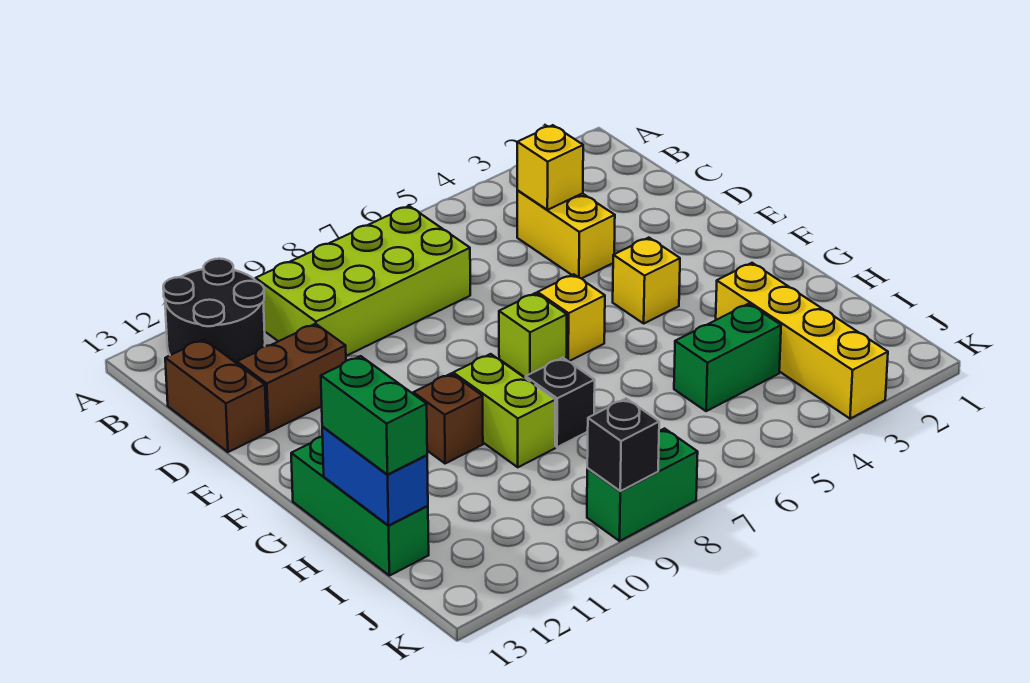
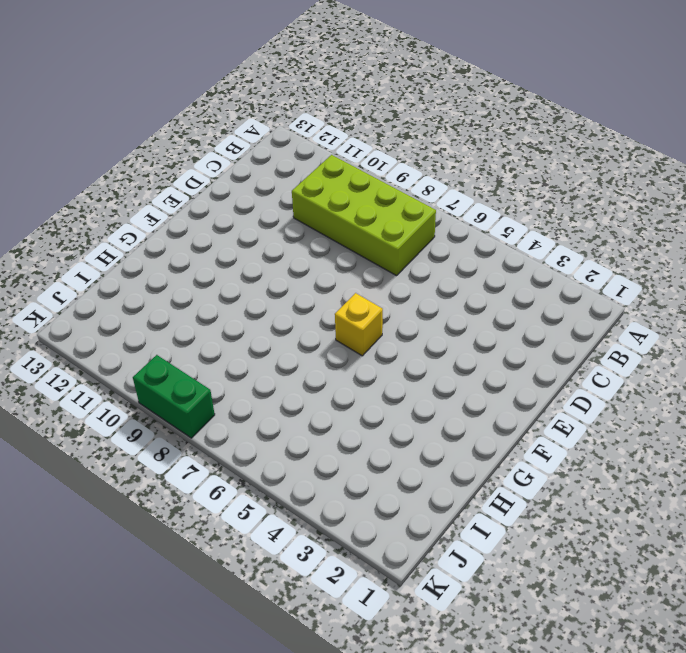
none -> black 2x2 round brick [163,259,265,363]
none -> yellow 1x2 brick [517,191,615,279]
none -> brown 1x2 brick [165,340,267,452]

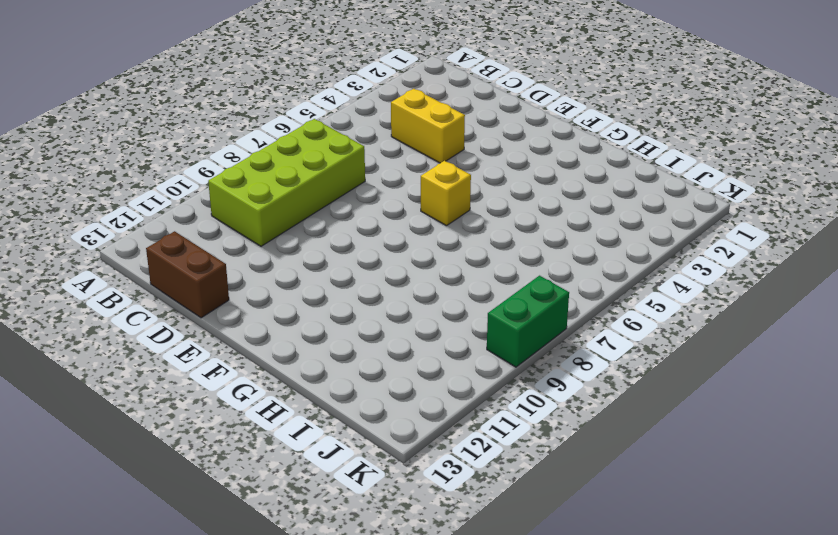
none -> black 2x2 round brick [163,259,265,363]
none -> brown 1x2 brick [237,324,346,432]
none -> yellow 1x1 brick [613,238,680,323]

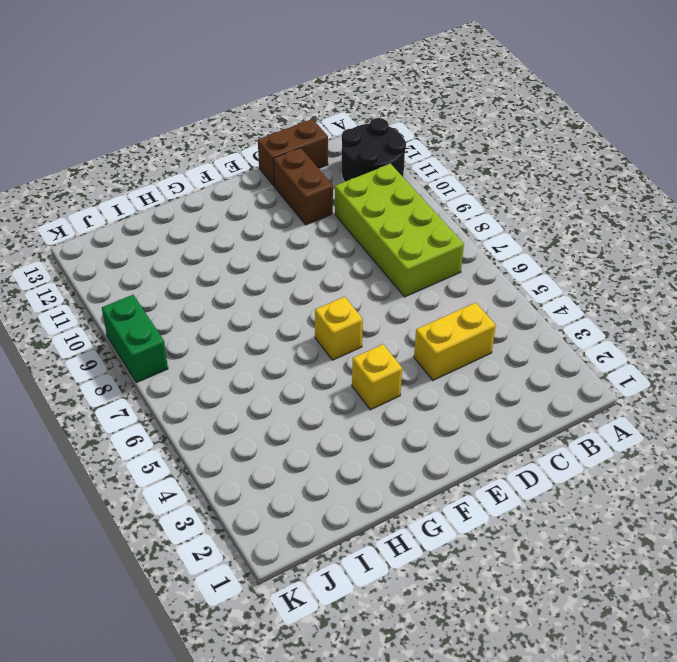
none -> lime 1x1 brick [499,293,567,378]
none -> lime 1x2 brick [453,354,555,467]
none -> brown 1x1 brick [413,373,483,464]

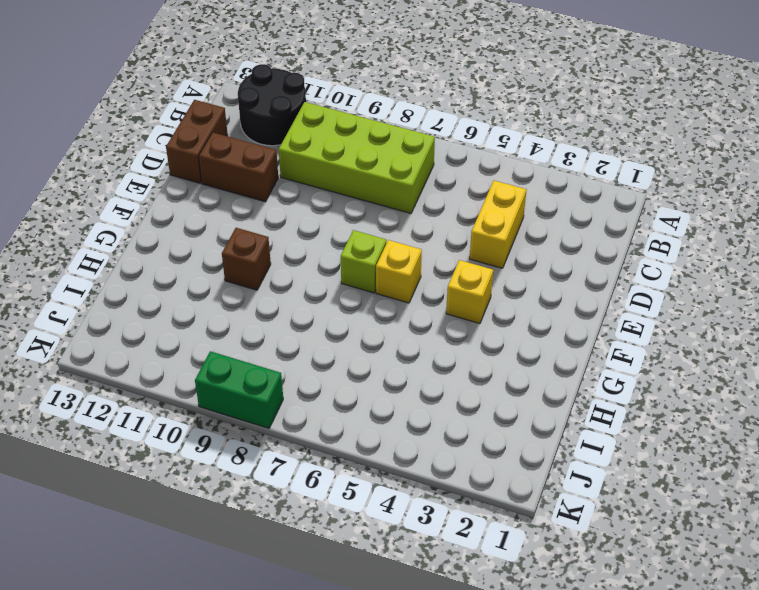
none -> lime 1x2 brick [453,354,555,467]
none -> green 1x3 brick [291,437,429,576]
none -> yellow 1x4 brick [716,263,888,419]

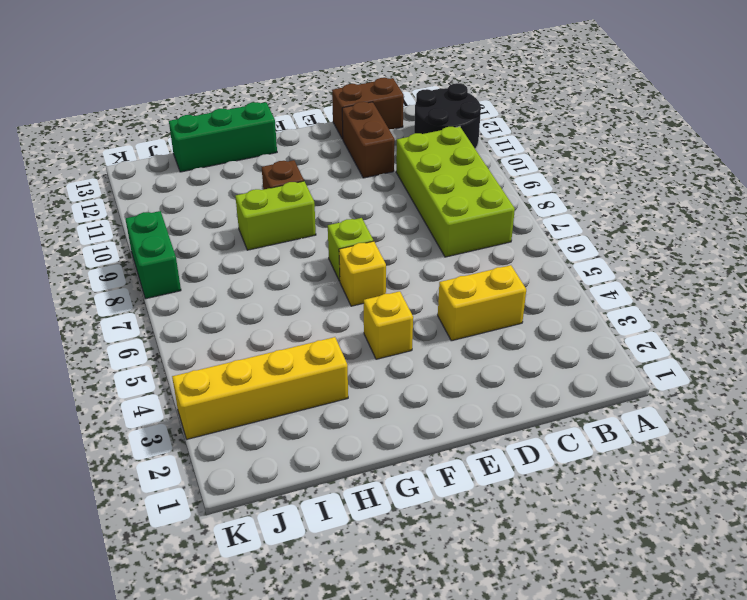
none -> black 1x1 brick [526,358,595,447]
none -> green 1x2 brick [674,304,781,411]
none -> yellow 1x1 brick [517,125,583,210]

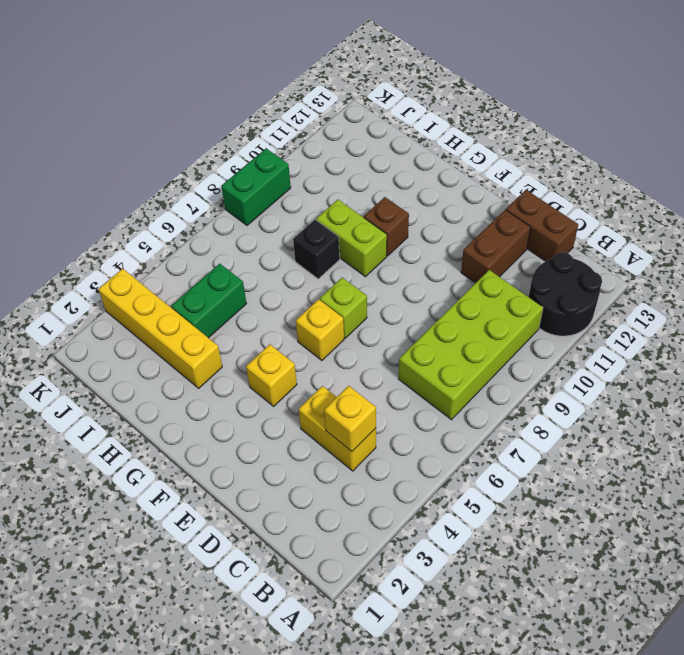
none -> green 1x3 brick [291,437,429,576]
none -> blue 1x2 brick [322,427,428,526]
none -> black 1x1 brick [587,399,659,491]

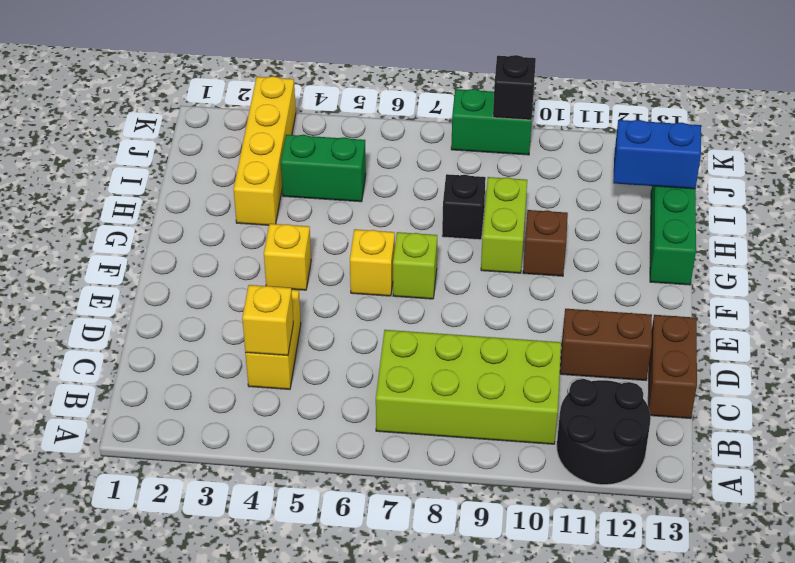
blue 1x2 brick [613,120,701,189] -> blue 1x2 brick turned to [322,427,428,526]
none -> green 1x2 brick [321,356,427,475]

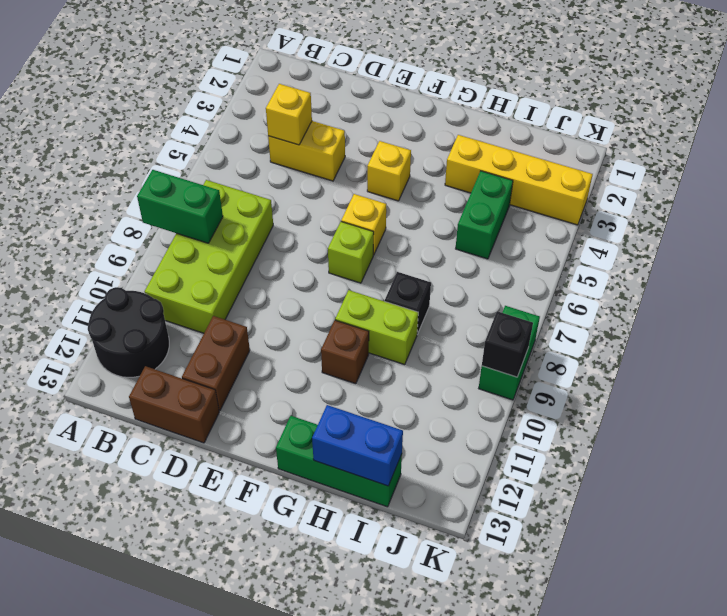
green 1x2 brick [137,170,223,243] -> green 1x2 brick moved to [321,356,427,475]

